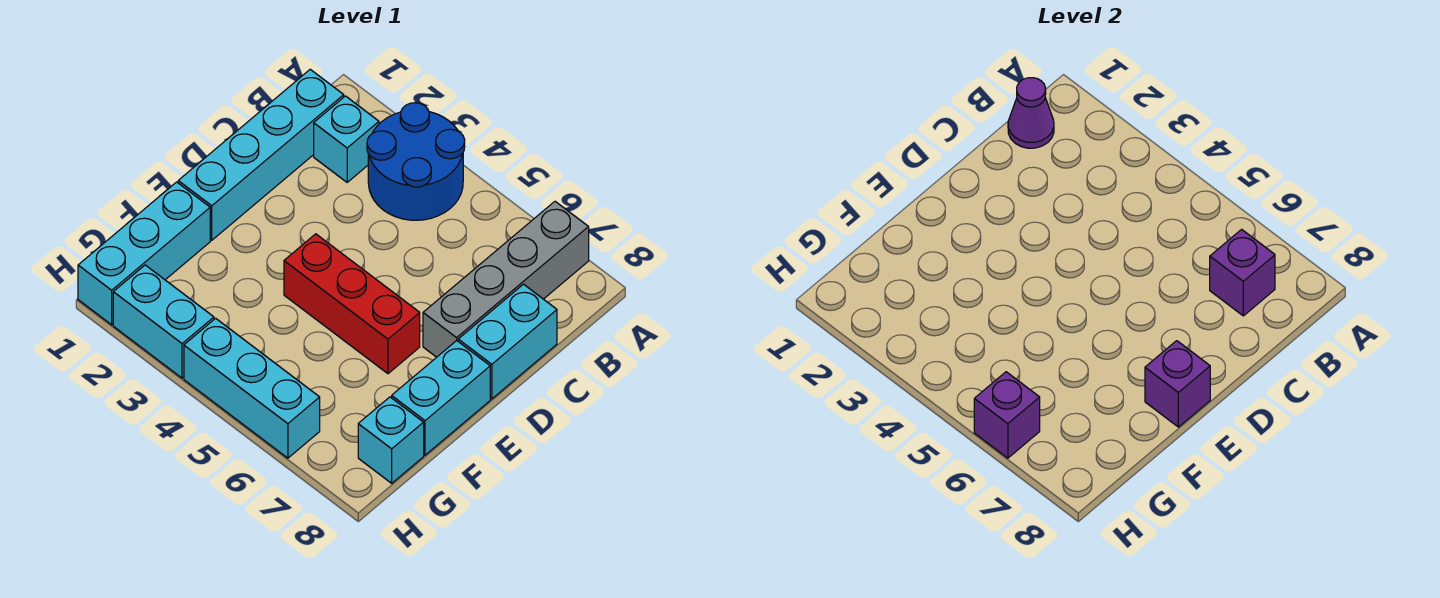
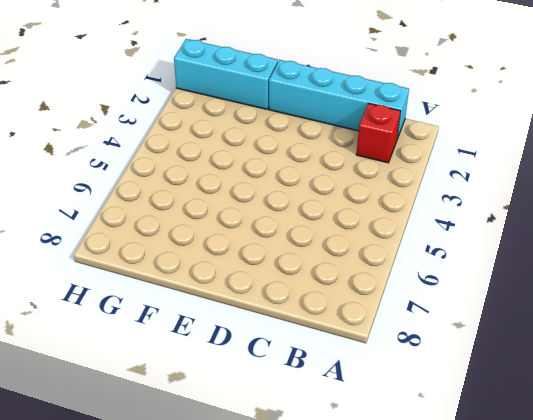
red 1x1 brick [356,103,401,163] -> cyan 1x1 brick [314,96,379,182]
none -> blue 2x2 round brick [367,103,465,220]
none -> grey 1x4 brick [423,201,589,357]
none -> cyan 1x2 brick [458,284,557,399]

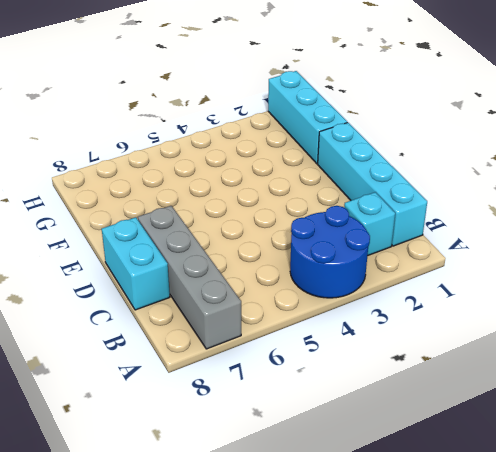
none -> red 1x3 brick [284,234,420,374]
none -> cyan 1x2 brick [392,341,490,455]
none -> cyan 1x1 brick [358,397,424,483]

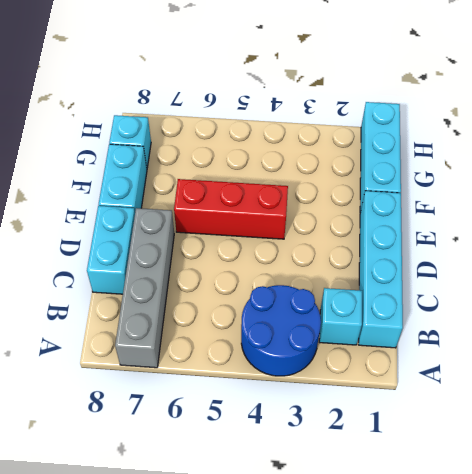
none -> cyan 1x2 brick [113,265,214,378]
none -> cyan 1x3 brick [184,318,320,458]
none -> purple 1x1 cone [1008,78,1054,148]

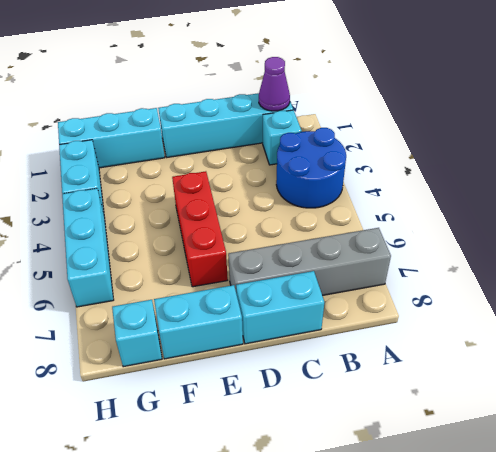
none -> purple 1x1 brick [1210,229,1275,316]
none -> purple 1x1 brick [1145,341,1210,427]
none -> purple 1x1 brick [974,372,1040,458]

